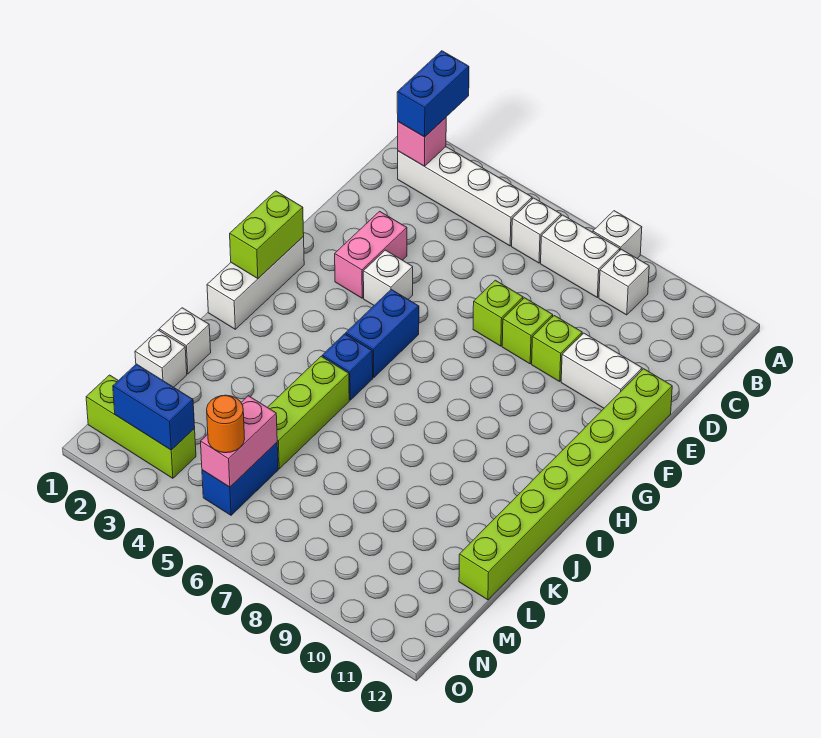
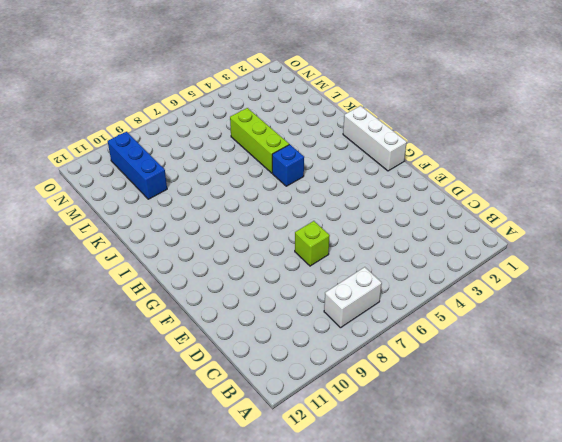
blue 1x3 brick [108,132,167,199] -> none
none -> white 1x1 brick [593,211,642,258]
none -> white 1x4 brick [398,147,532,246]
none -> white 1x1 brick [512,198,561,263]

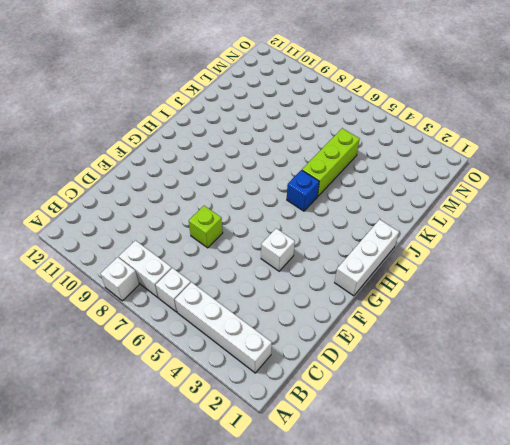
none -> white 1x1 brick [599,249,649,315]
none -> pink 1x2 brick [335,211,407,298]
none -> lime 1x1 brick [502,298,553,364]

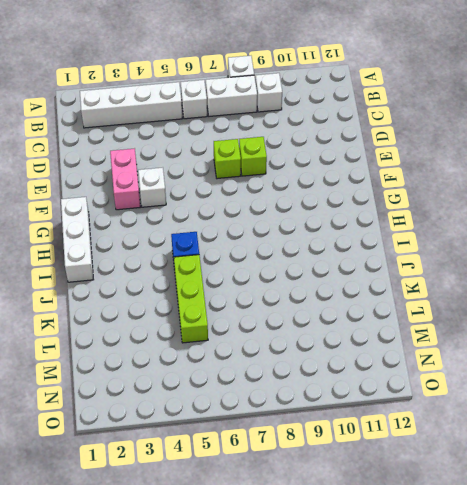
none -> lime 1x1 brick [532,316,582,381]
none -> white 1x2 brick [561,333,642,408]
none -> lime 1x8 brick [459,369,672,600]

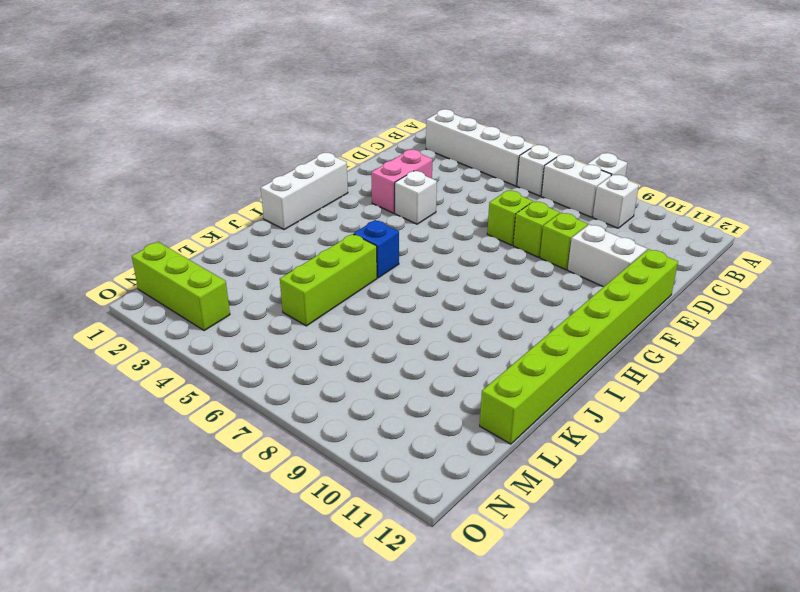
none -> blue 1x2 brick [346,289,419,378]
none -> white 1x1 brick [159,308,211,374]
none -> white 1x1 brick [135,330,187,387]

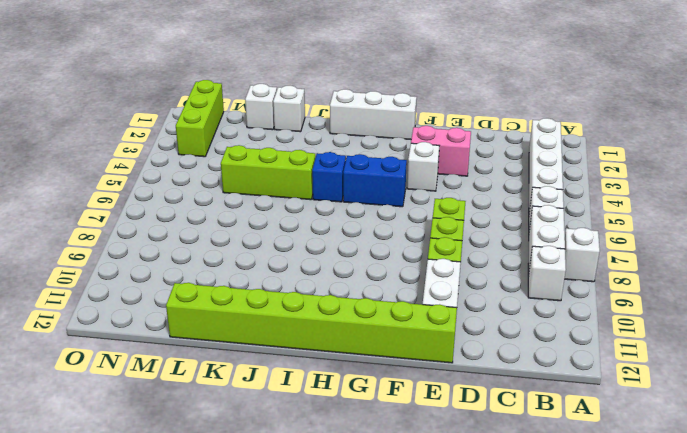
none -> blue 1x2 brick [202,443,278,515]
none -> pink 1x1 brick [398,118,446,166]
none -> lime 1x2 brick [230,191,304,279]

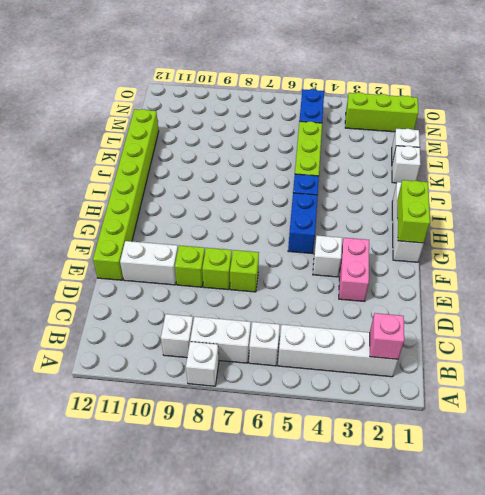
none -> pink 1x2 brick [201,396,277,487]
none -> blue 1x2 brick [113,364,195,450]
none -> blue 1x2 brick [397,51,469,137]

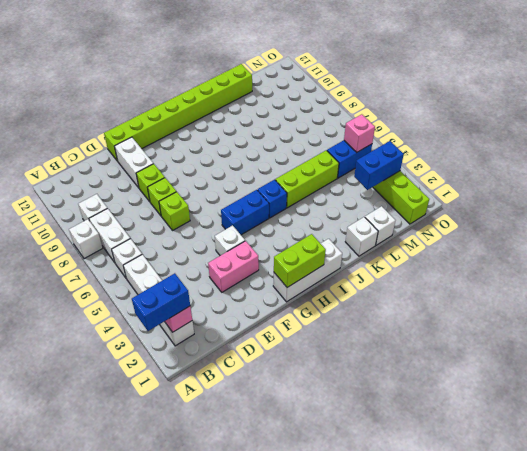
blue 1x2 brick [354,141,404,190] -> blue 1x2 brick turned to [113,364,195,450]
pink 1x1 brick [344,114,375,152] -> pink 1x2 brick [201,396,277,487]
none -> orange 1x1 round brick [207,395,245,453]

